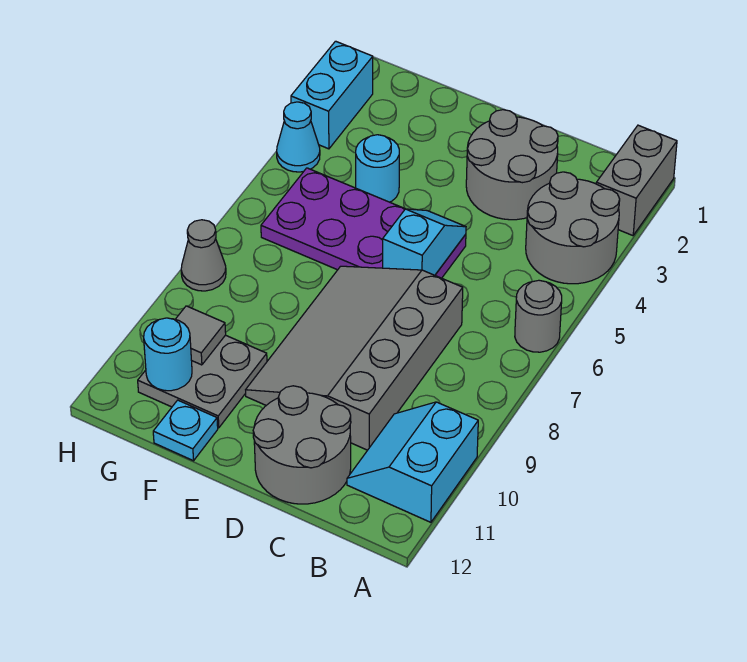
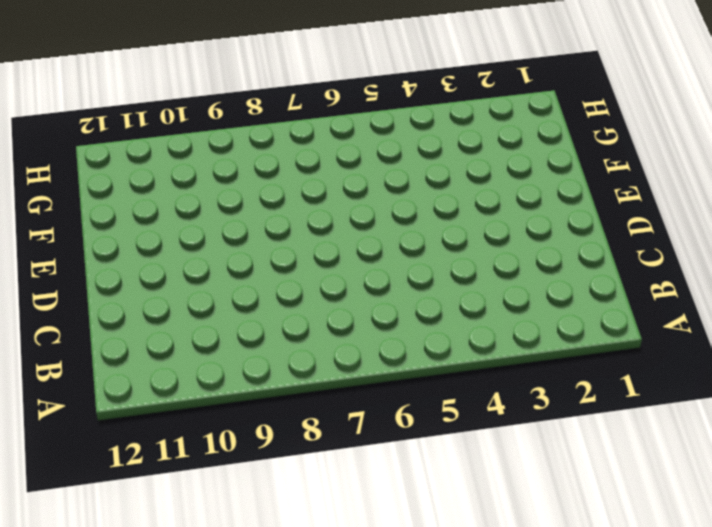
none -> grey 1x2 brick [596,125,677,236]
none -> grey 2x2 round brick [526,172,620,284]
none -> grey 1x1 round brick [515,280,562,352]

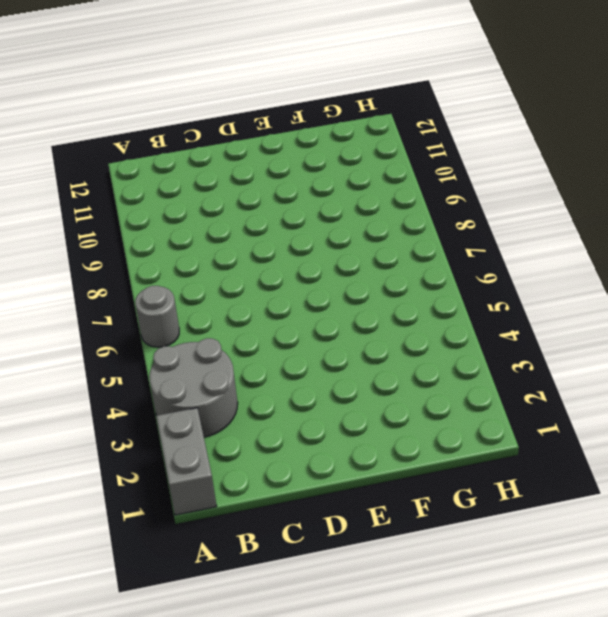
none -> cyan 2x2 slope [347,402,478,522]
none -> grey 2x2 round brick [466,110,558,220]
none -> grey 3x4 slope [246,266,463,450]

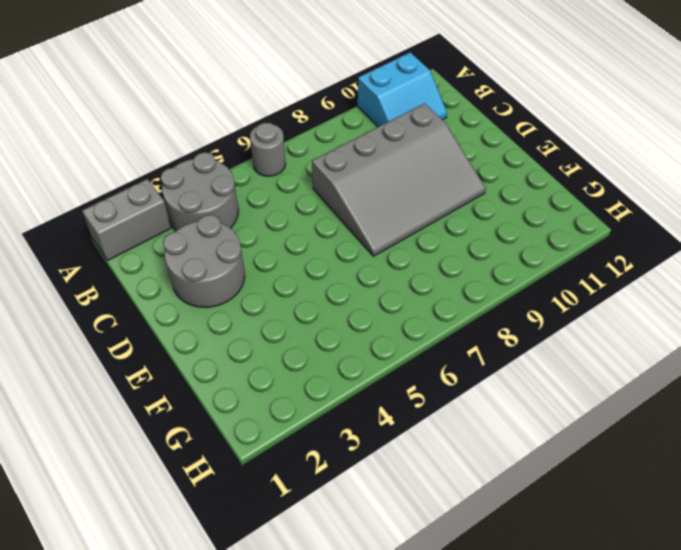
none -> grey 2x2 round brick [253,386,351,504]
none -> purple 2x4 plate [261,168,466,278]
none -> cyan 1x1 round brick [356,135,399,202]

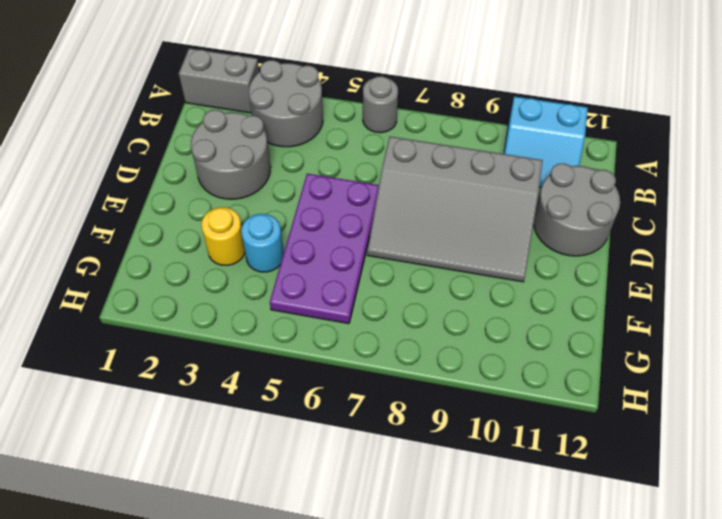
yellow 1x1 round brick [201,207,245,265] -> none
none -> grey 2x2 plate [138,335,267,428]
none -> cyan 1x1 plate [153,400,218,461]
none -> cyan 1x2 brick [291,41,373,149]

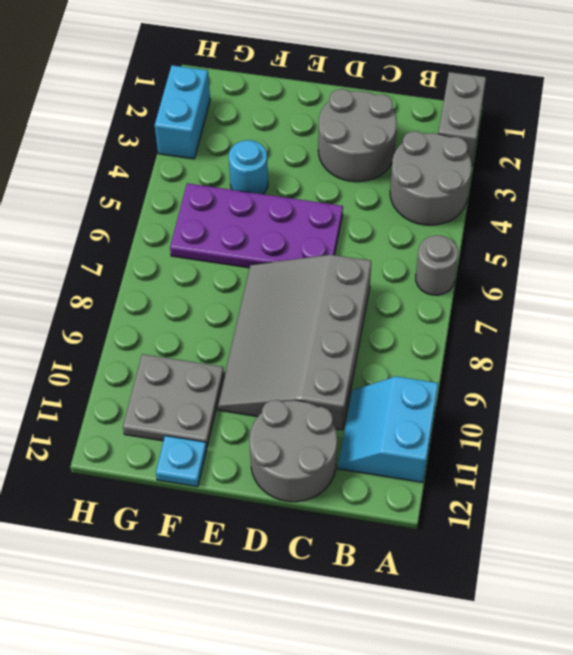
none -> cyan 1x1 cone [277,102,320,172]
none -> grey 1x1 cone [181,220,226,291]
none -> cyan 1x2 slope [383,209,466,275]

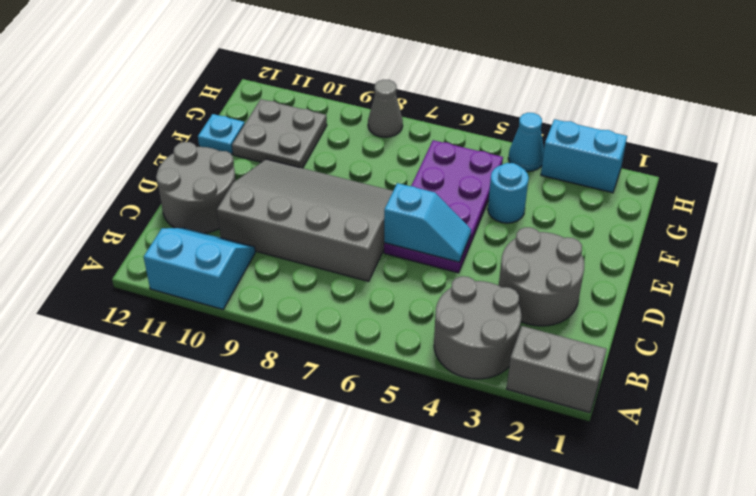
none -> grey 1x1 round brick [515,280,562,352]
none -> grey 1x1 tile [175,306,226,365]
none -> cyan 1x1 round brick [144,318,192,391]

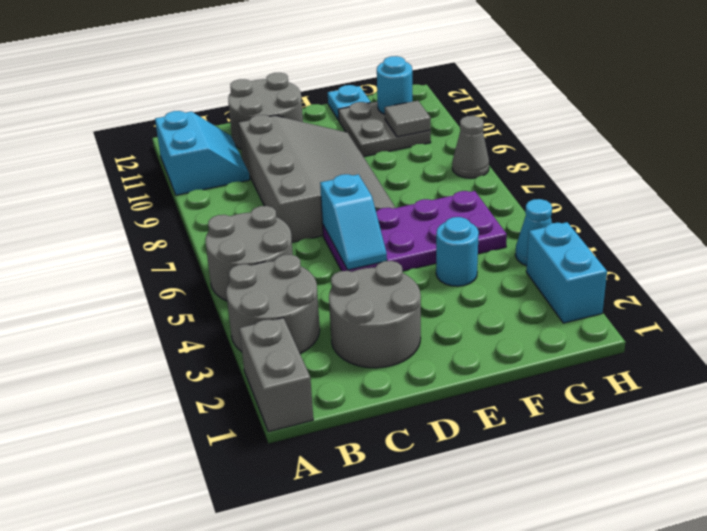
grey 2x2 round brick [205,206,293,301] -> grey 1x1 round brick [515,280,562,352]

